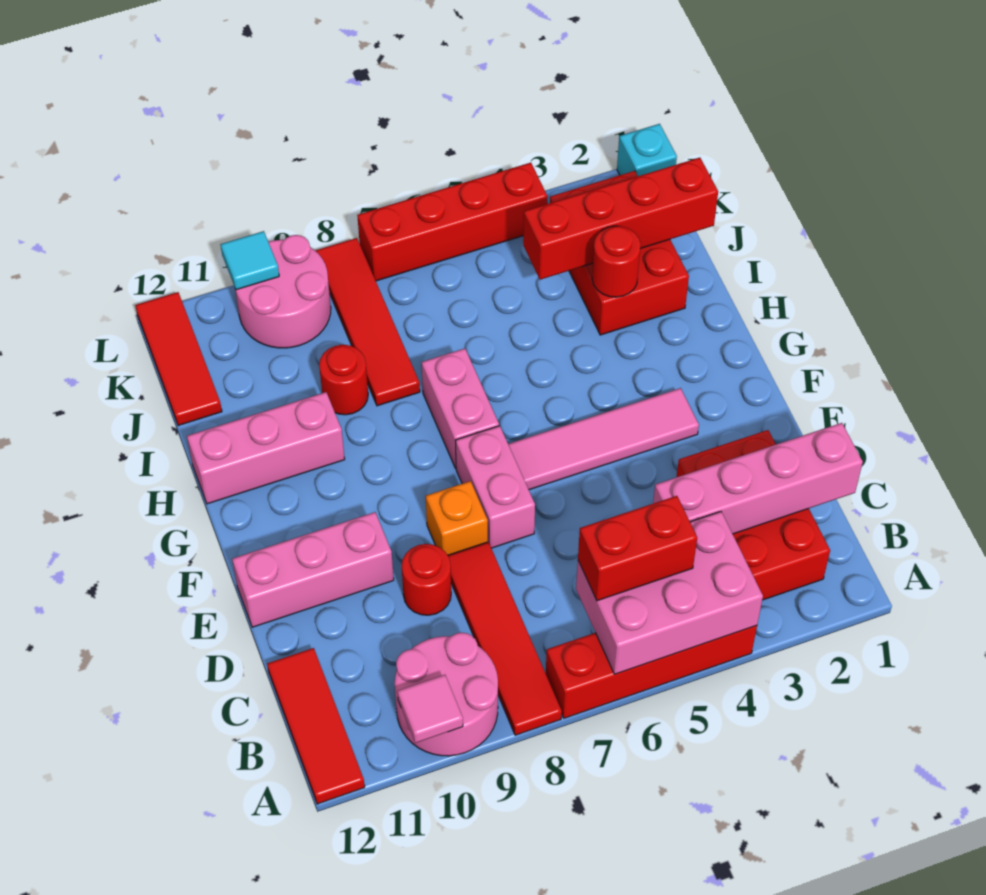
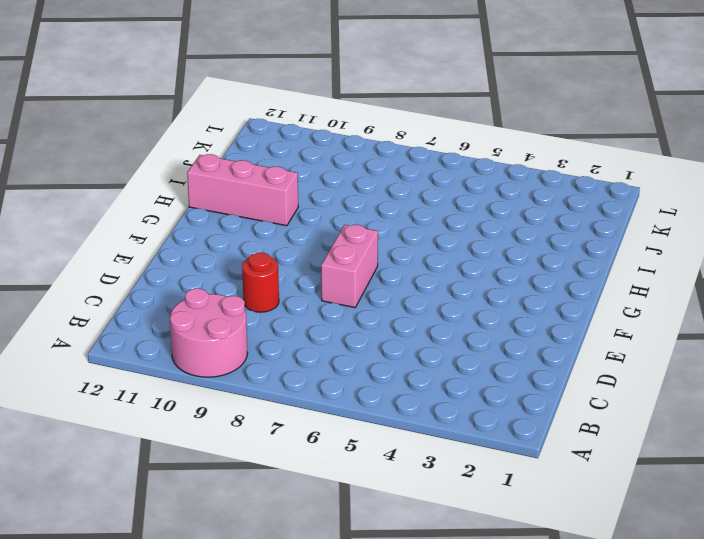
none -> red 1x4 brick [546,626,757,718]
none -> red 1x4 tile [448,542,562,735]
none -> red 1x3 tile [267,648,365,804]

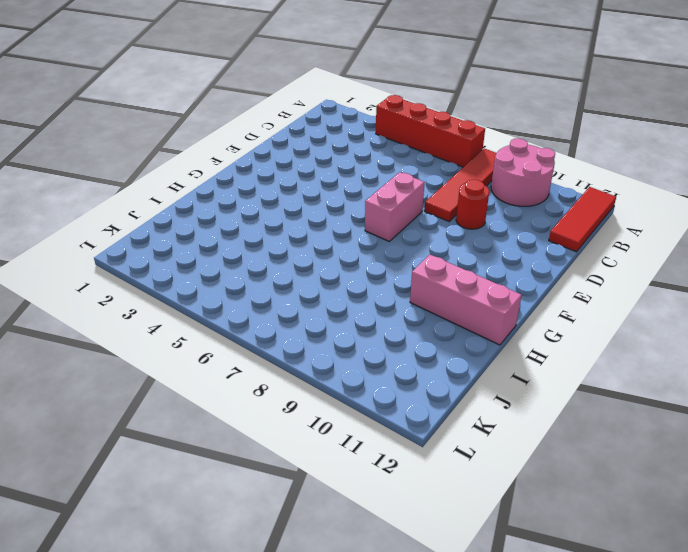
none -> red 2x3 brick [677,430,830,600]
none -> orange 1x1 brick [426,481,488,555]
none -> pink 1x3 brick [232,512,394,627]

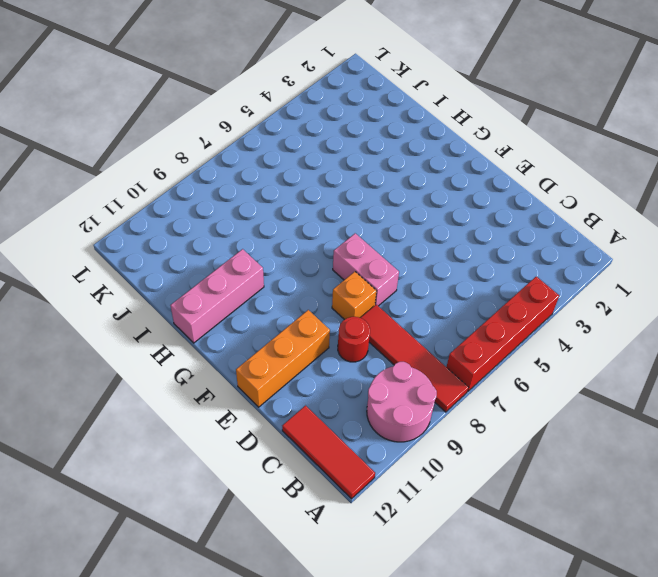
orange 1x3 brick [236,310,330,407] -> pink 1x3 brick [232,512,394,627]
none -> red 2x3 brick [677,430,830,600]
none -> pink 1x4 tile [508,388,699,490]
none -> pink 1x2 brick [421,348,499,468]

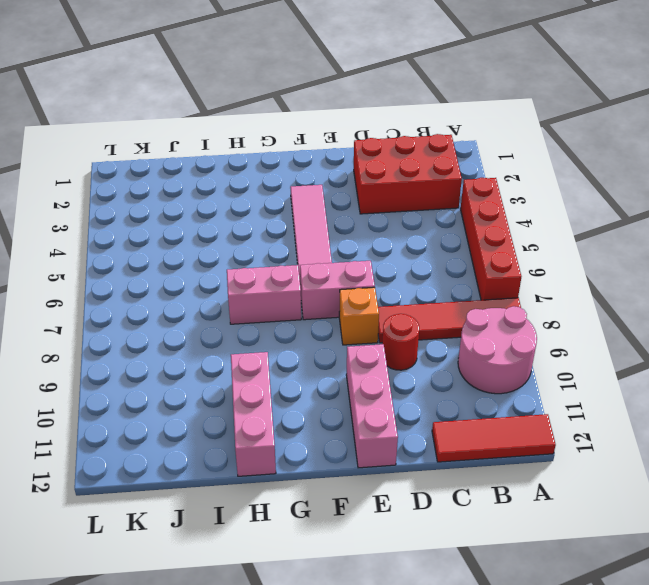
none -> red 2x3 brick [550,171,689,335]
none -> red 1x4 tile [315,238,420,406]
none -> red 1x1 round brick [319,345,368,415]

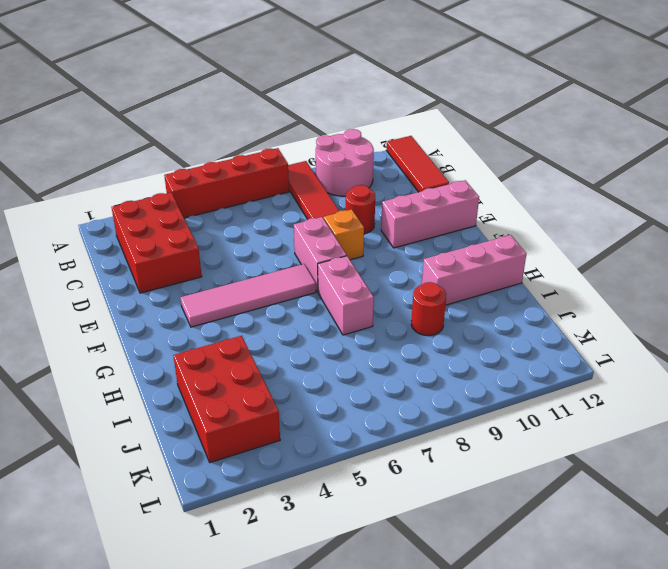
none -> red 1x4 tile [315,238,420,406]
none -> red 1x3 tile [135,292,222,426]
none -> pink 2x2 round brick [235,235,331,348]

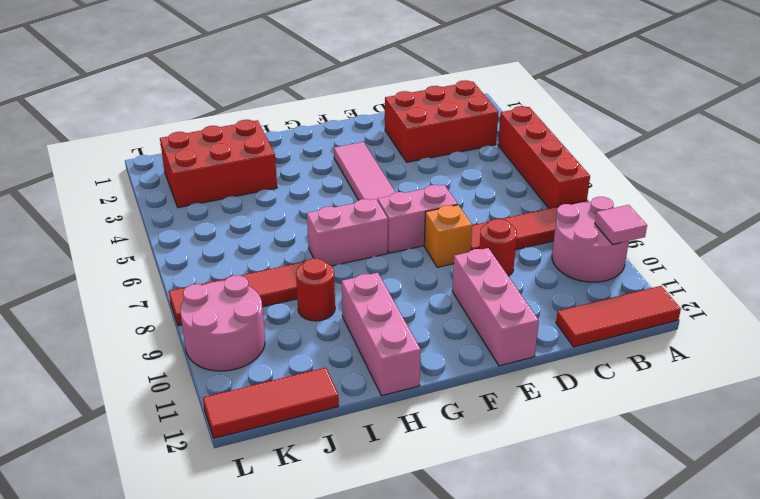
none -> cyan 1x1 brick [617,124,677,176]
none -> red 1x4 brick [357,163,547,281]
none -> pink 2x3 brick [576,512,763,674]

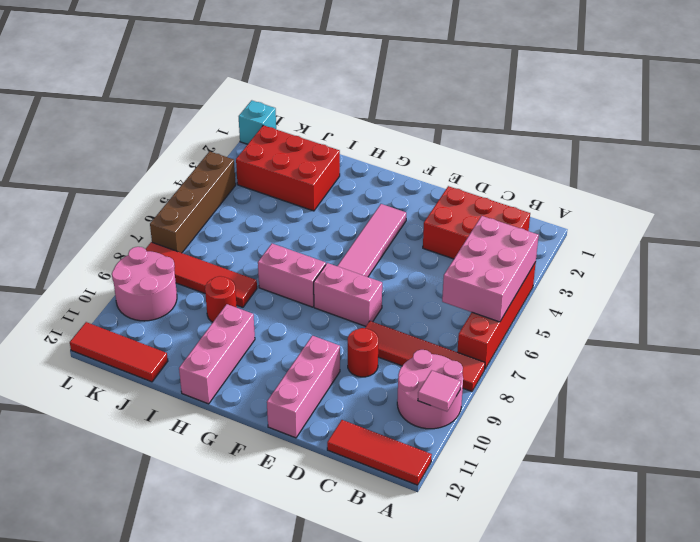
brown 1x4 brick [150,151,236,253] -> red 1x4 brick [357,163,547,281]
none -> orange 1x1 brick [426,481,488,555]
none -> pink 1x4 brick [653,423,863,534]
none -> red 1x1 round brick [592,226,640,297]

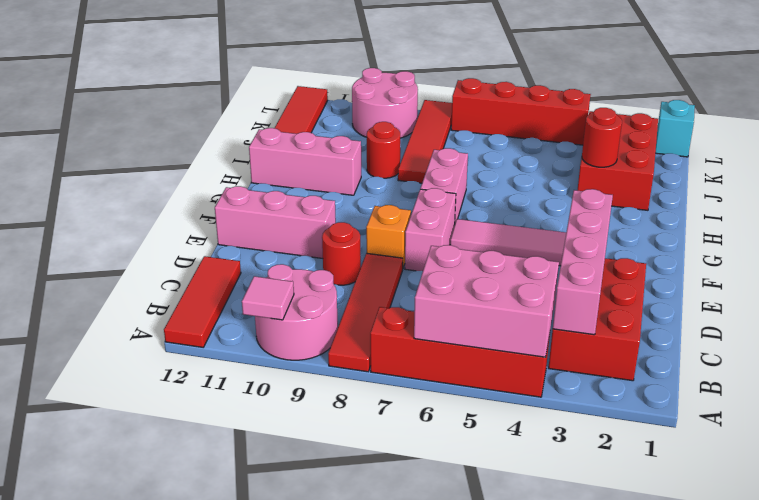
pink 1x4 brick [553,189,613,335] -> pink 1x4 brick turned to [653,423,863,534]
none -> red 1x4 brick [523,158,718,280]
none -> cyan 1x1 tile [220,231,279,290]
none -> red 1x2 brick [578,496,697,601]

